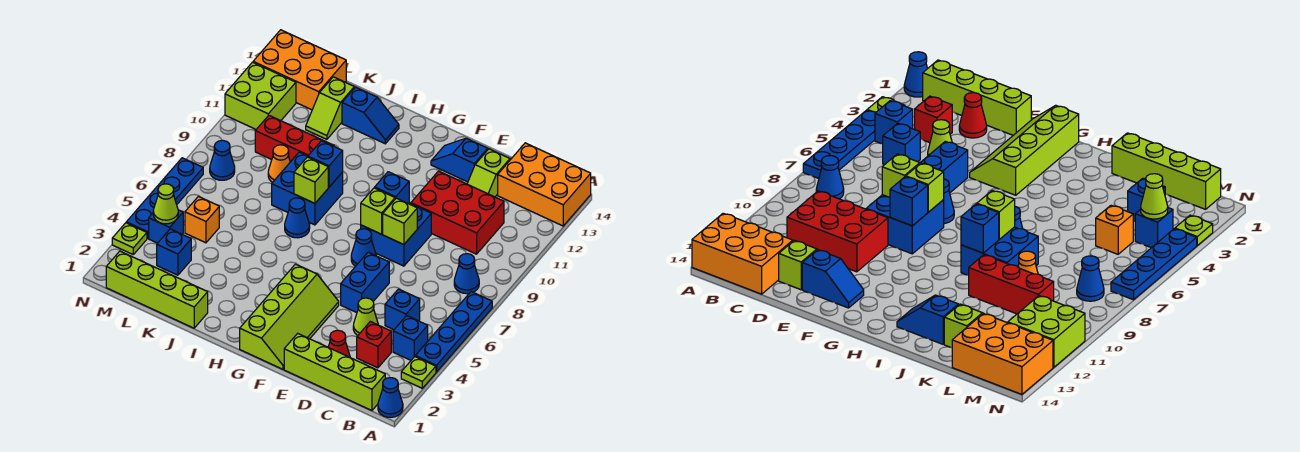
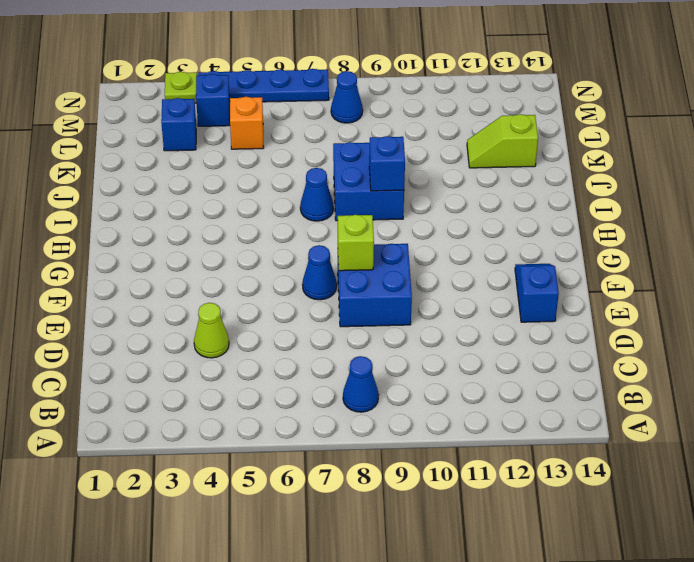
none -> blue 1x1 cone [378,378,403,417]
none -> lime 1x1 plate [401,357,436,388]
none -> blue 1x4 plate [415,292,492,372]
none -> orange 2x3 brick [498,143,591,226]

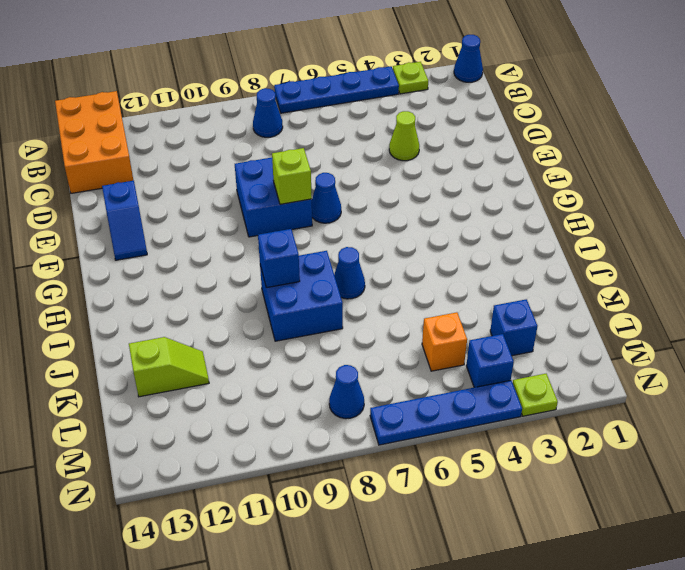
none -> lime 1x4 brick [284,333,385,410]
none -> blue 1x1 brick [393,316,428,360]
none -> red 1x1 brick [357,322,391,368]
none -> blue 1x1 brick [385,289,420,330]

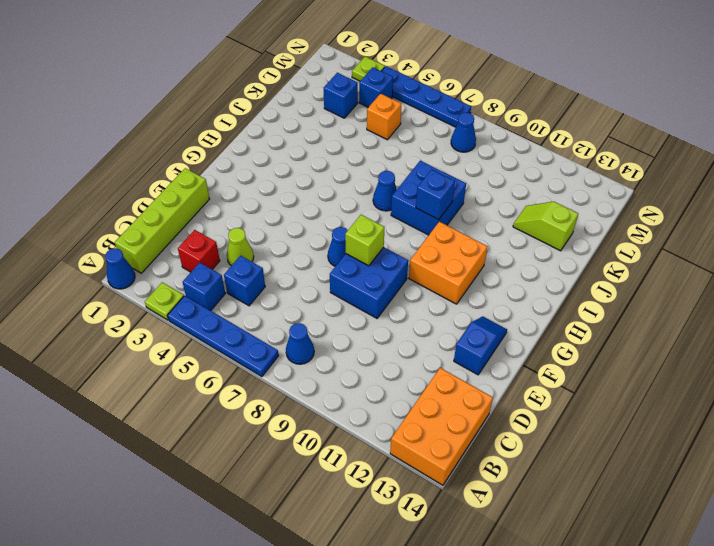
orange 2x2 brick [409,222,488,304] -> none
none -> red 2x3 brick [411,171,504,254]
none -> red 1x1 cone [328,330,350,357]
none -> lime 1x2 slope [467,149,510,197]
none -> blue 1x2 brick [341,252,389,313]

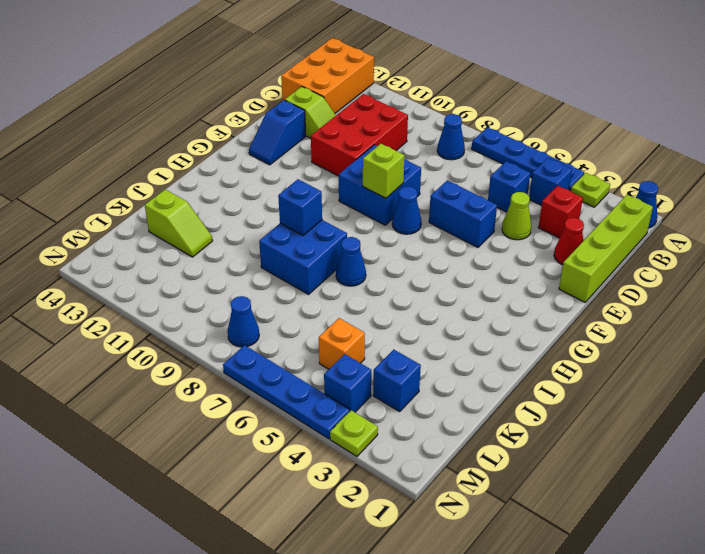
none -> lime 2x4 slope [240,264,339,369]
none -> blue 1x2 slope [342,87,399,144]
none -> lime 1x4 brick [106,251,208,328]
none -> red 1x3 brick [255,115,334,162]

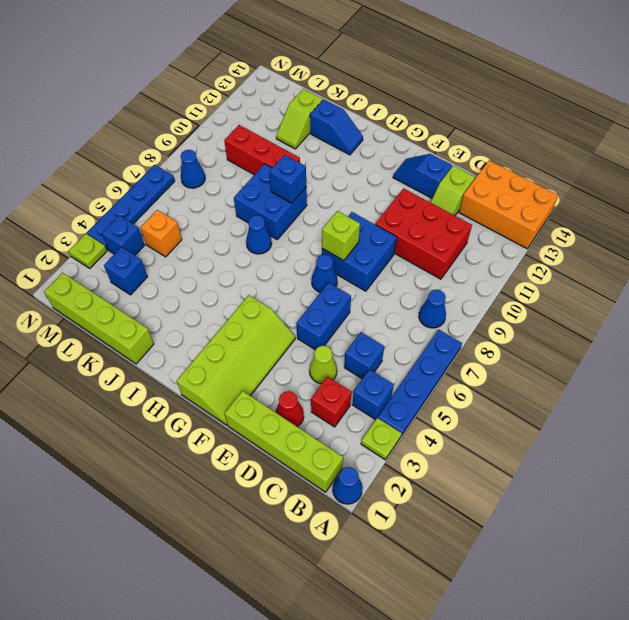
none -> orange 1x1 cone [268,145,290,182]
none -> orange 2x3 brick [253,30,346,110]
none -> lime 2x2 brick [225,62,296,129]
none -> lime 1x1 brick [383,198,417,245]

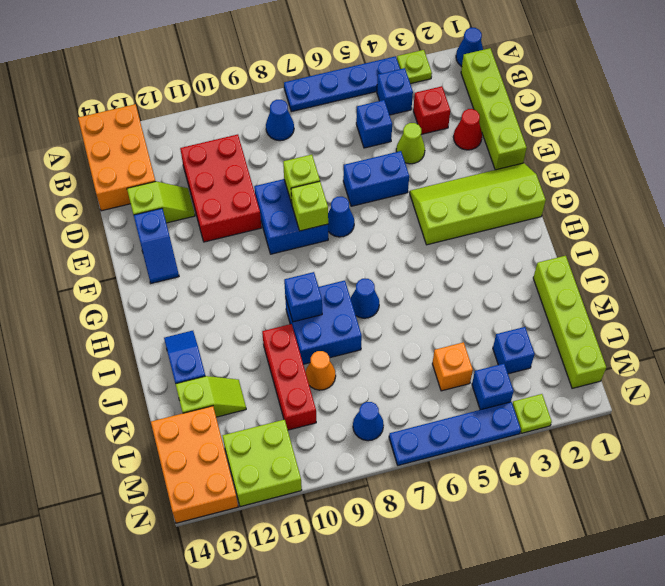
none -> blue 1x1 brick [375,172,409,204]
none -> lime 1x1 brick [294,157,328,203]
none -> lime 1x1 cone [153,184,178,224]

